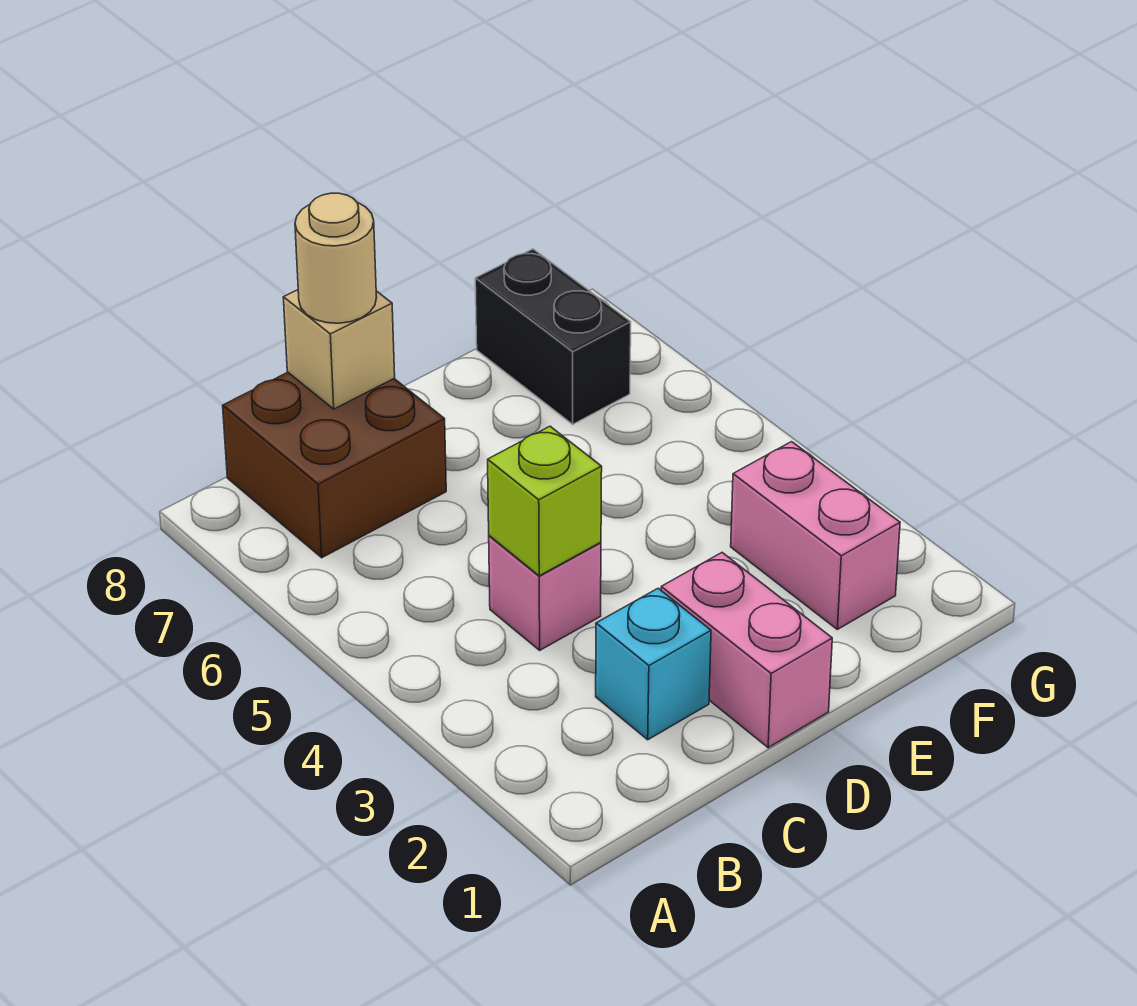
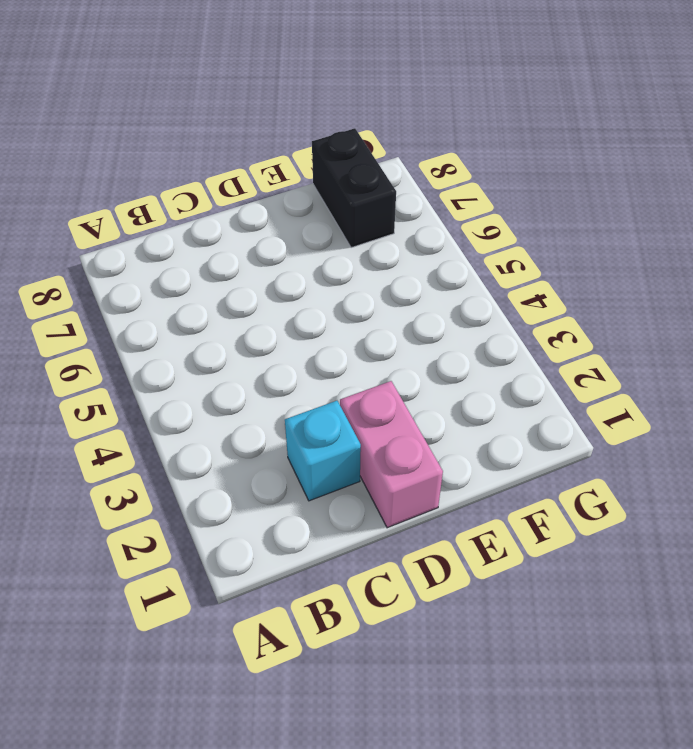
none -> brown 2x2 brick [223,372,446,558]
none -> pink 1x1 brick [489,536,601,650]

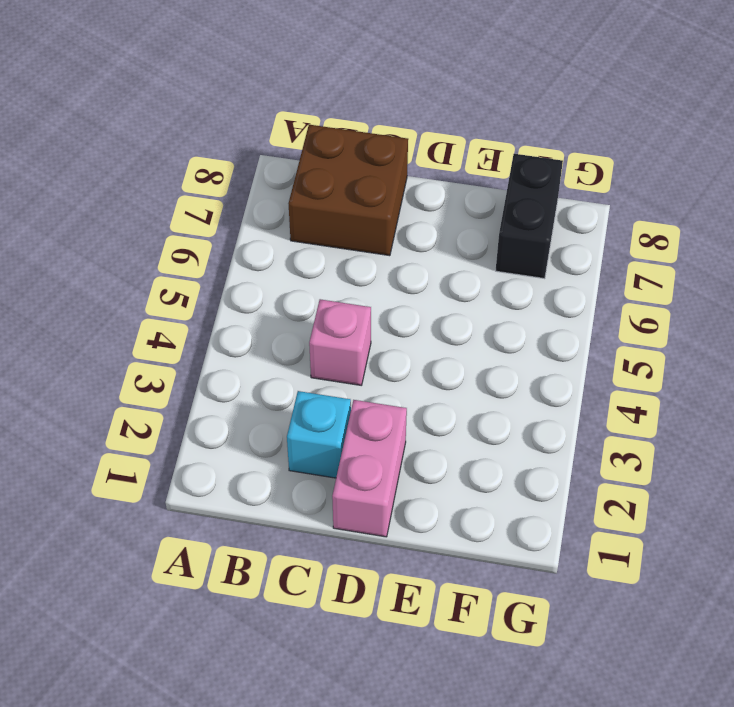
none -> pink 1x2 brick [731,442,900,629]
none -> lime 1x1 brick [488,426,602,576]

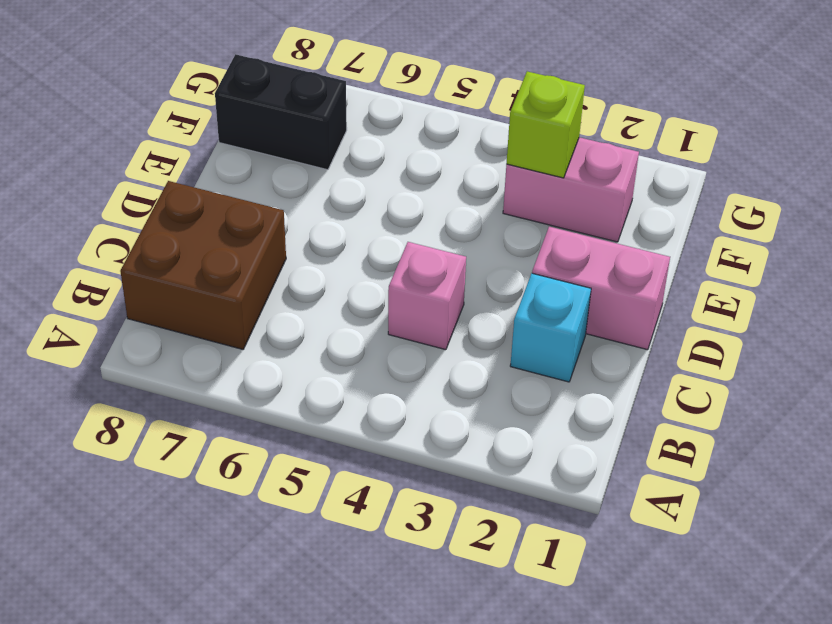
lime 1x1 brick [507,71,585,178] -> lime 1x1 brick moved to [488,426,602,576]
none -> tan 1x1 brick [283,290,395,409]
none -> tan 1x1 round brick [295,193,376,323]

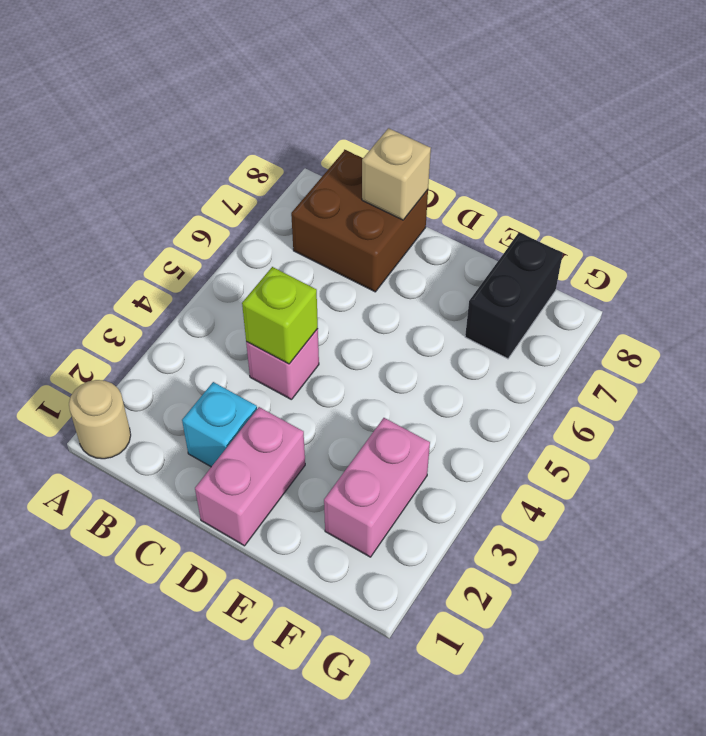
tan 1x1 round brick [69,380,131,459] -> tan 1x1 round brick moved to [295,193,376,323]

